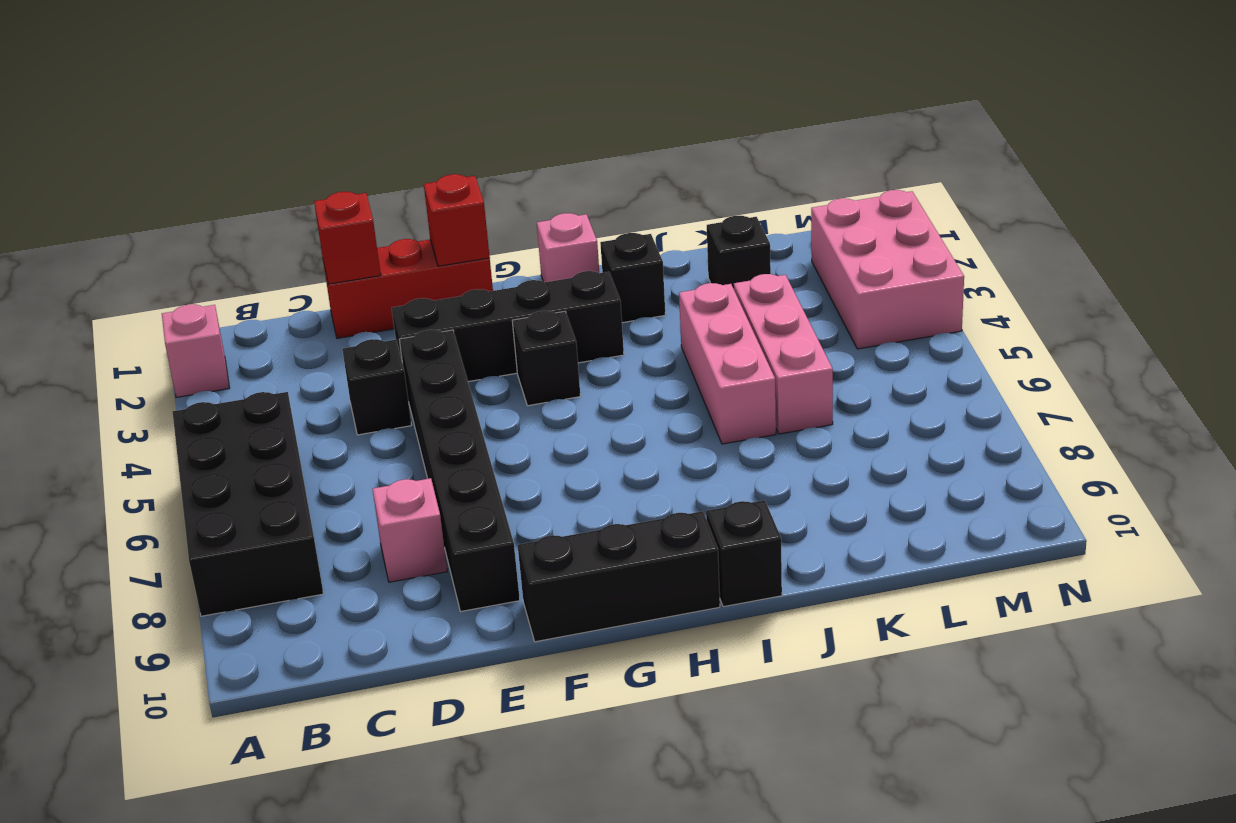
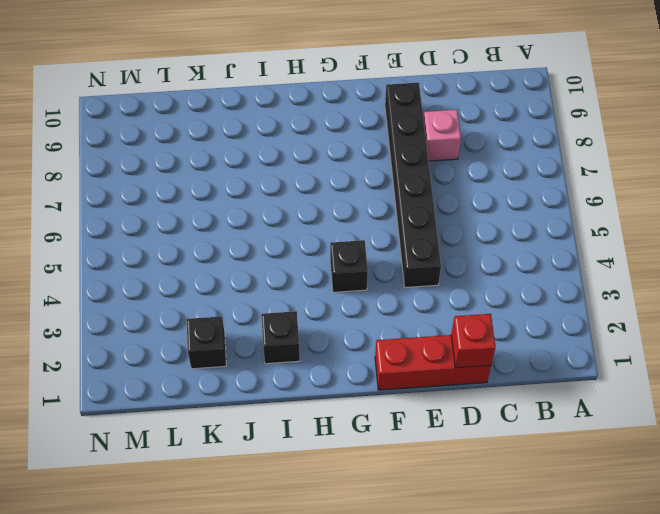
none -> pink 1x1 brick [162,304,229,397]
none -> black 2x4 brick [173,392,323,616]
none -> black 1x1 brick [342,339,411,435]

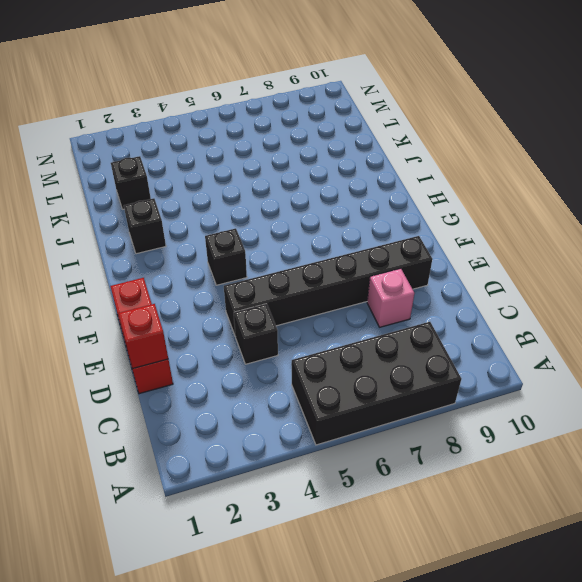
none -> pink 1x1 brick [162,304,229,397]
none -> black 1x4 brick [392,271,624,382]
none -> black 1x3 brick [518,511,720,642]

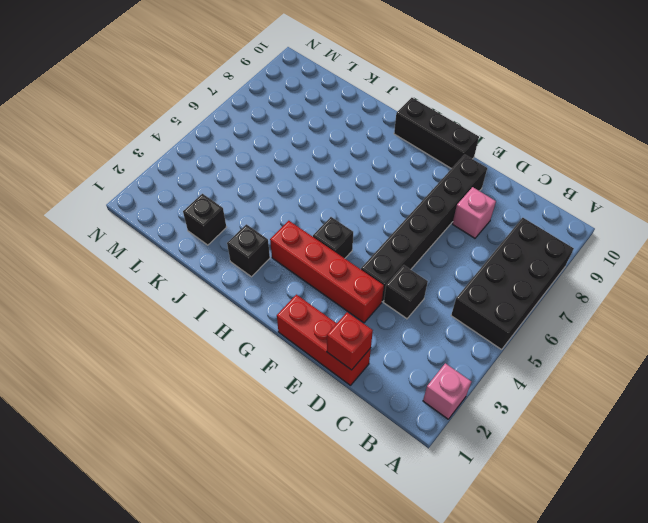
red 1x4 brick [270,221,384,323] -> black 1x4 brick [392,271,624,382]
none -> pink 1x1 brick [537,213,599,282]
none -> black 1x1 brick [706,500,782,607]
none -> pink 1x3 brick [679,283,776,444]

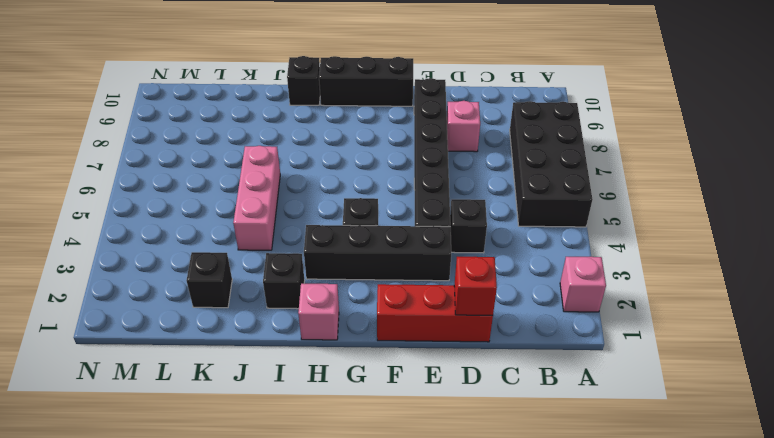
none -> pink 1x3 brick [734,274,833,434]
none -> pink 2x3 brick [811,190,964,349]
none -> red 1x1 brick [424,174,490,266]

